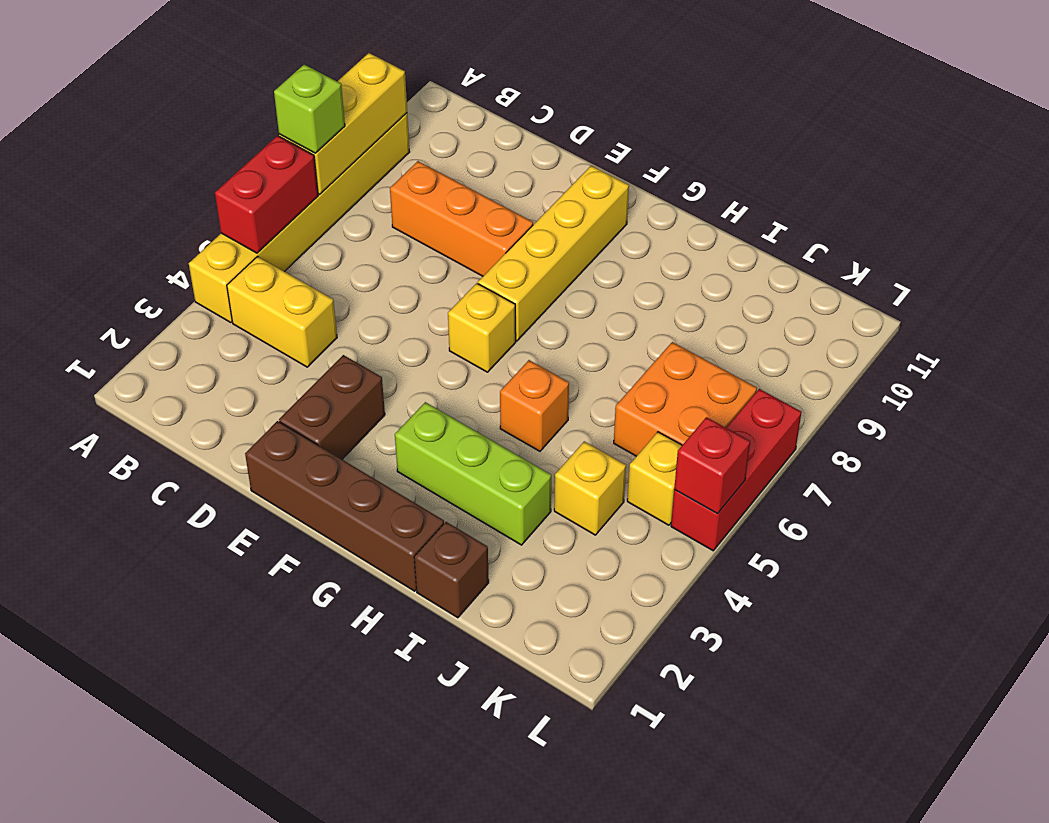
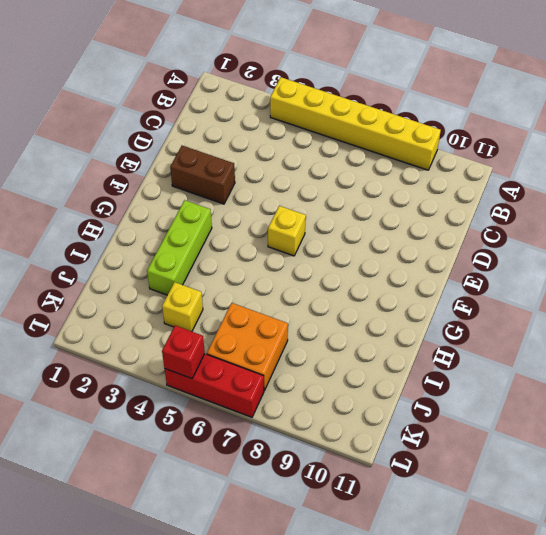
none -> yellow 1x2 brick [227,257,337,367]
none -> orange 1x3 brick [390,161,533,276]
none -> brown 1x4 brick [245,421,444,591]

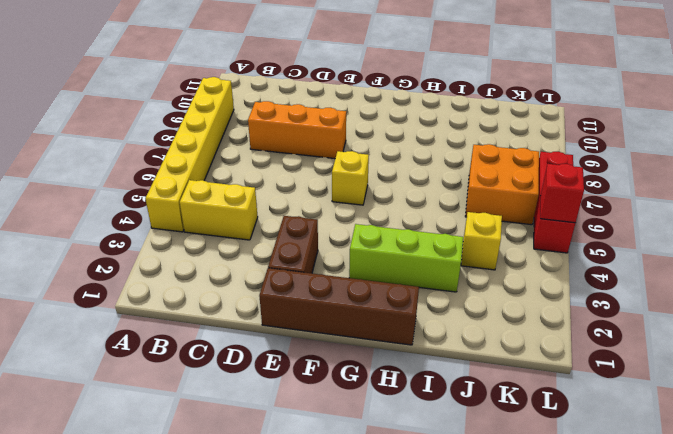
none -> yellow 1x4 brick [478,166,629,341]
none -> orange 1x1 brick [500,360,569,451]
none -> brown 1x1 brick [414,522,489,618]

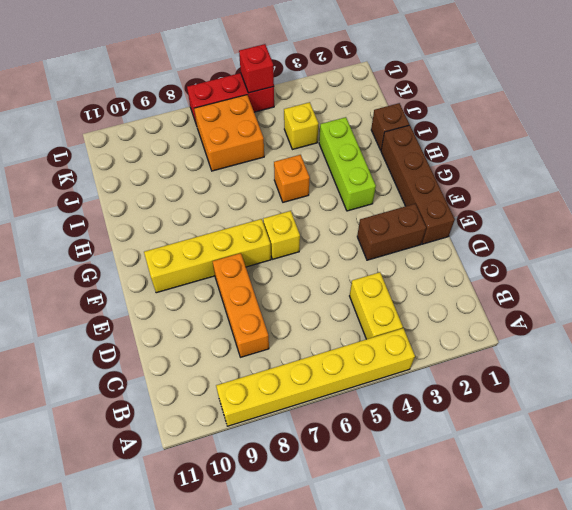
none -> yellow 1x1 brick [627,432,682,525]
none -> red 1x2 brick [215,136,318,253]
none -> yellow 1x3 brick [279,53,407,194]

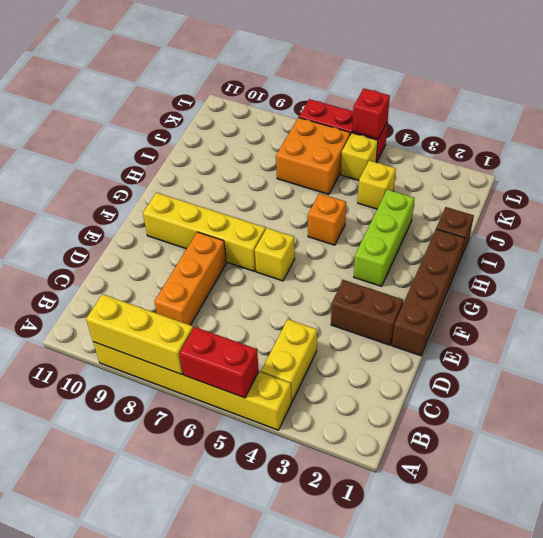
none -> lime 1x1 brick [274,64,345,153]

